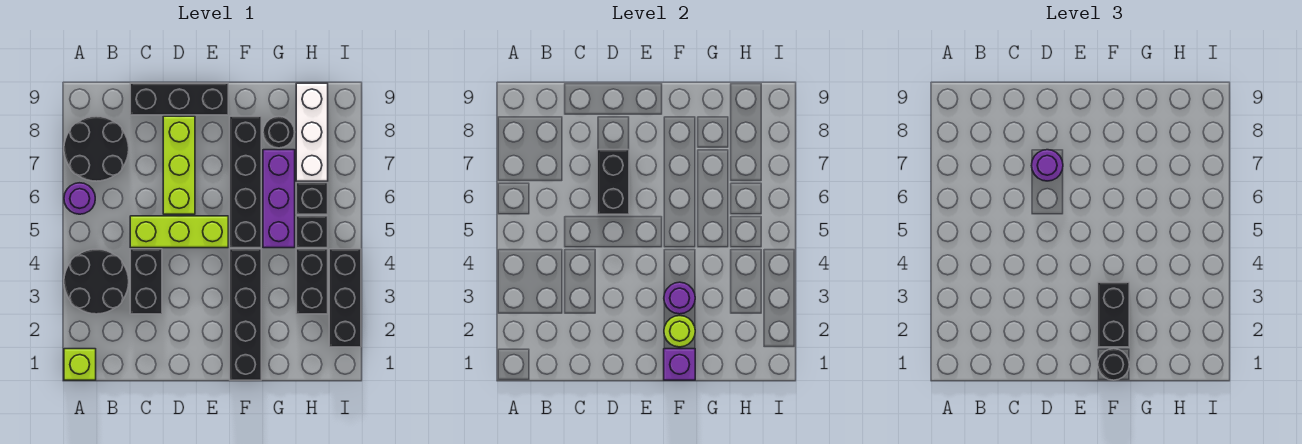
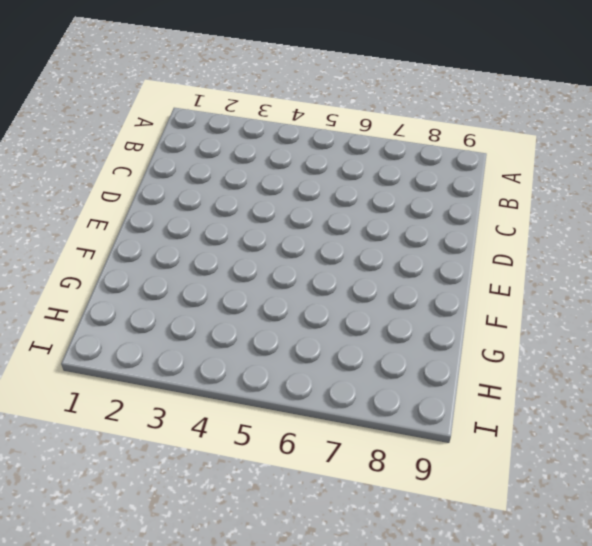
none -> lime 1x1 brick [64,349,96,380]
none -> black 2x2 round brick [64,249,129,314]
none -> purple 1x1 round brick [64,183,95,214]

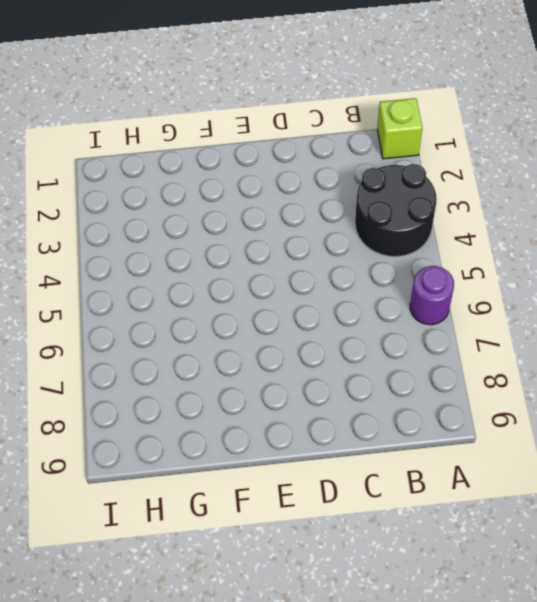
none -> black 2x2 round brick [64,116,129,181]
none -> black 1x2 brick [130,249,162,314]
none -> lime 1x3 brick [130,216,228,248]

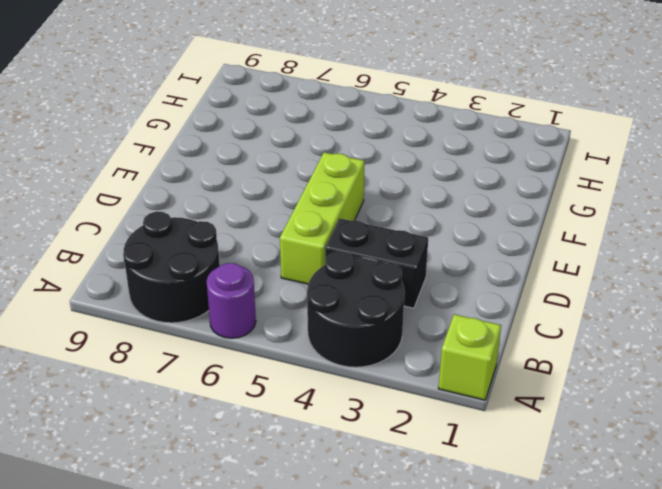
none -> black 1x3 brick [130,83,228,115]
none -> lime 1x3 brick [163,116,195,214]
none -> black 1x4 brick [230,249,261,380]

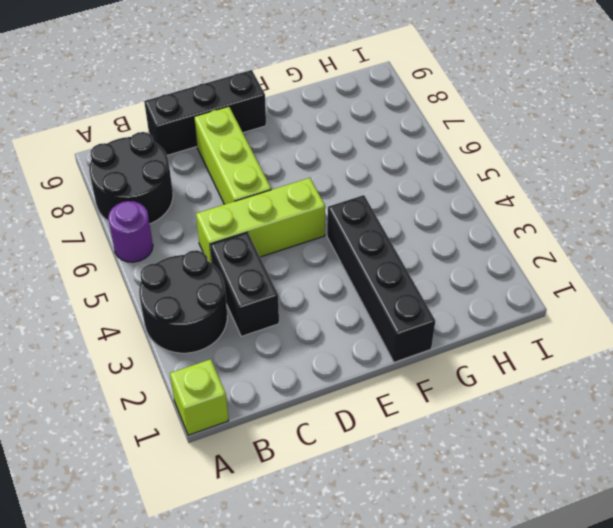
none -> black 1x4 brick [230,116,261,248]
none -> purple 1x3 brick [263,150,295,248]
none -> black 1x1 round brick [263,116,295,148]

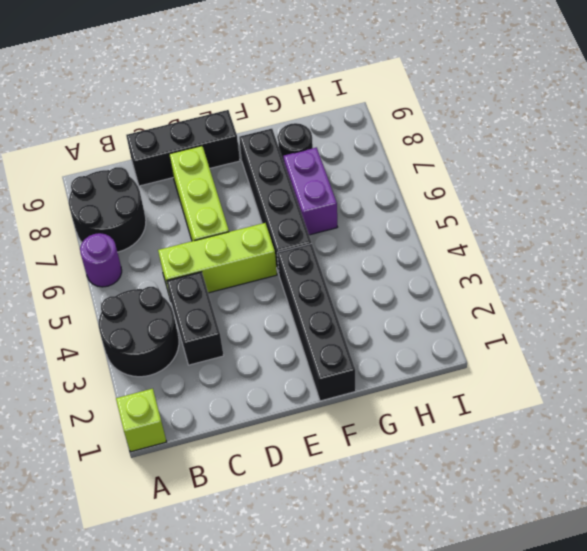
purple 1x2 brick [284,148,337,235] -> purple 1x3 brick [263,150,295,248]
none -> black 1x2 brick [296,249,328,314]
none -> black 1x1 brick [296,216,328,248]
none -> black 1x1 brick [296,183,328,214]

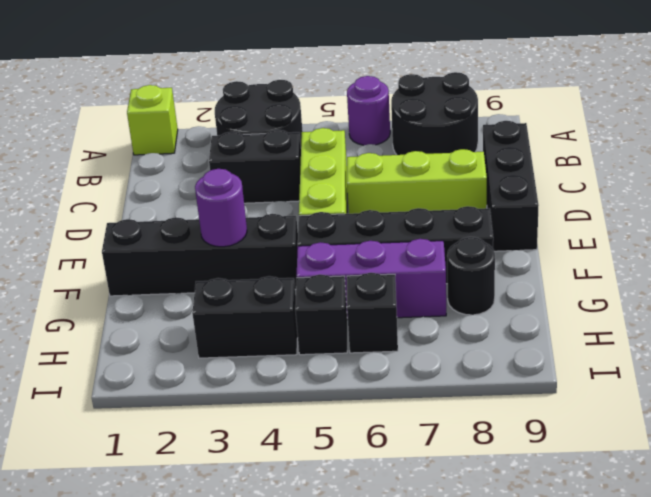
none -> white 1x3 brick [296,83,328,181]
none -> black 1x3 brick [329,249,361,347]
none -> black 1x2 brick [597,150,629,214]

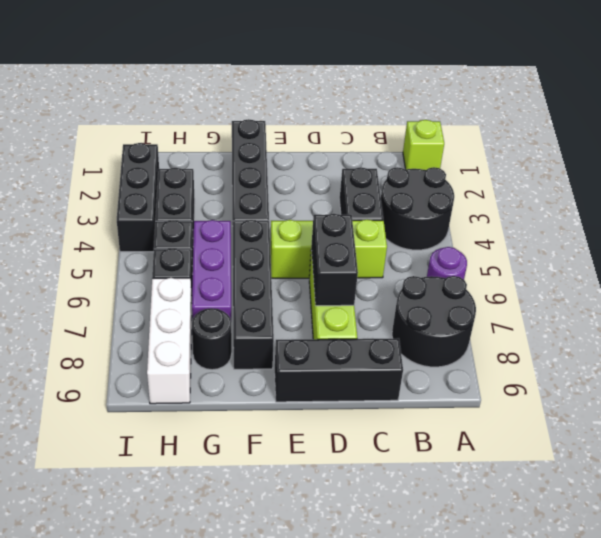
none -> purple 1x1 brick [664,349,695,380]
none -> lime 1x1 round brick [664,316,695,347]
none -> purple 1x1 round brick [664,282,695,314]

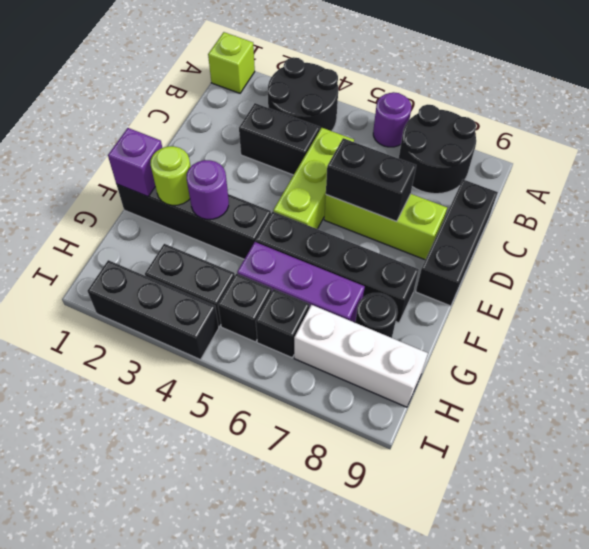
none -> purple 1x1 round brick [1032,150,1063,181]
none -> black 1x1 round brick [1098,349,1129,380]
none -> black 1x2 brick [1098,282,1129,347]

